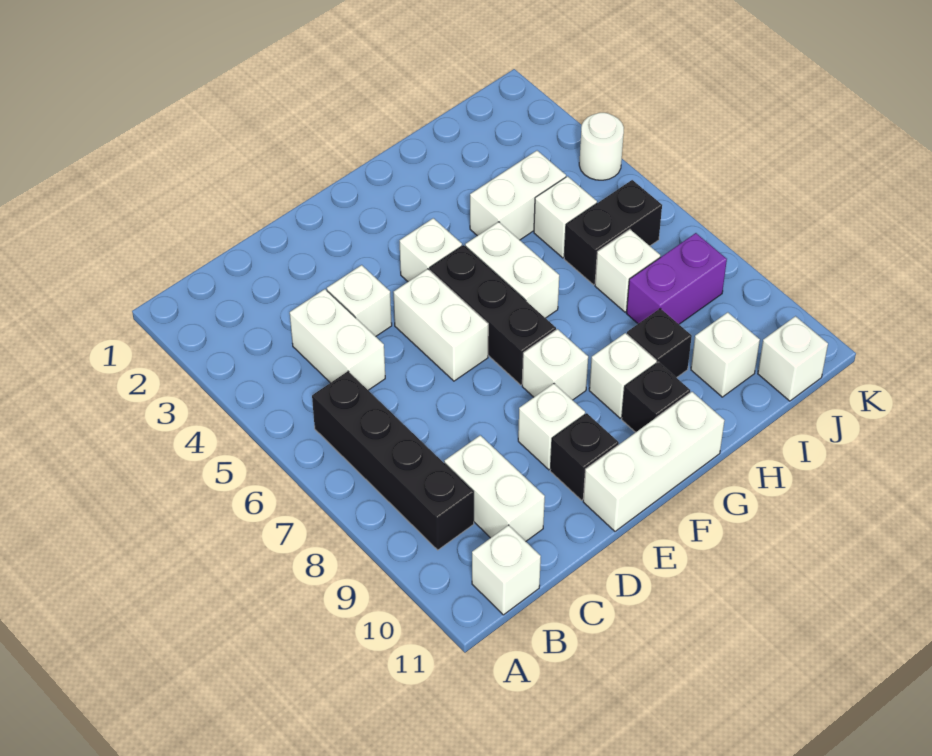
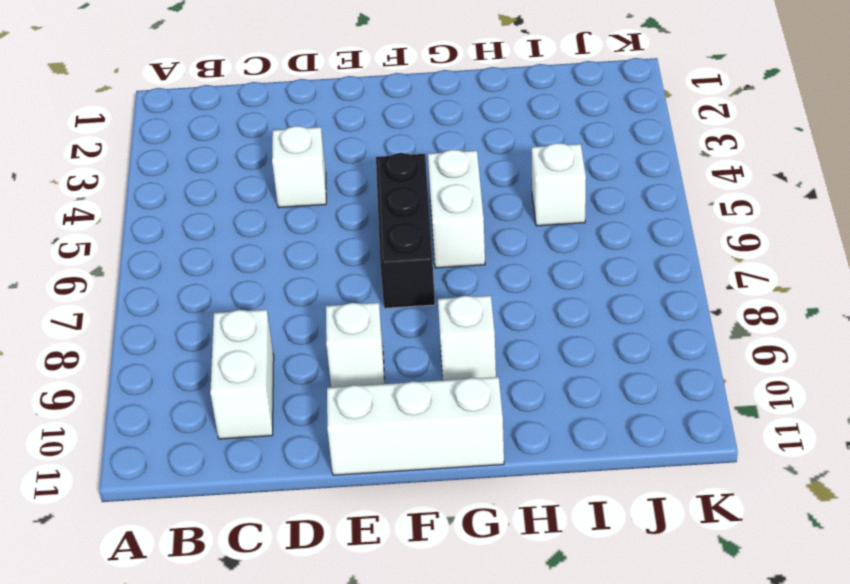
none -> black 1x4 brick [312,371,474,550]
none -> white 1x1 brick [472,525,541,615]
none -> white 1x2 brick [290,289,385,390]

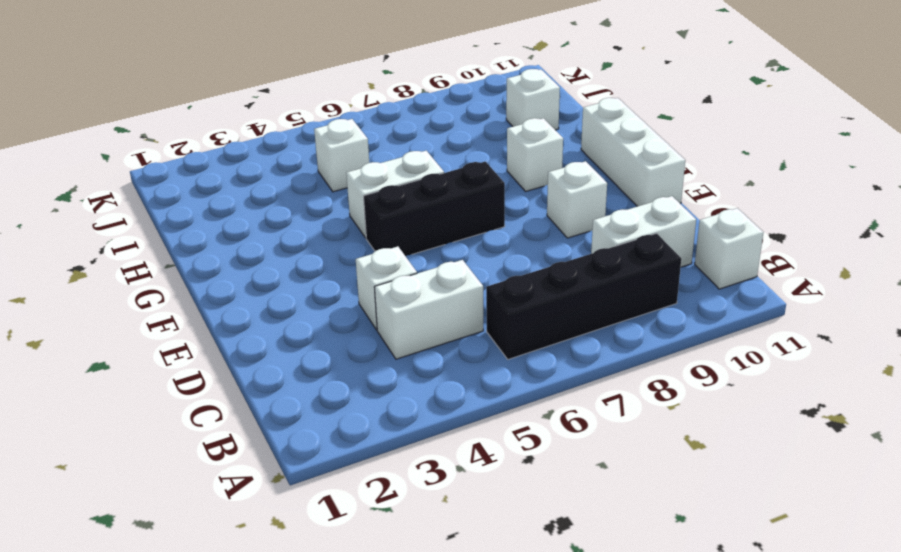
none -> white 1x2 brick [393,269,488,381]
none -> black 1x1 brick [550,413,619,500]
none -> white 1x1 brick [400,218,462,282]

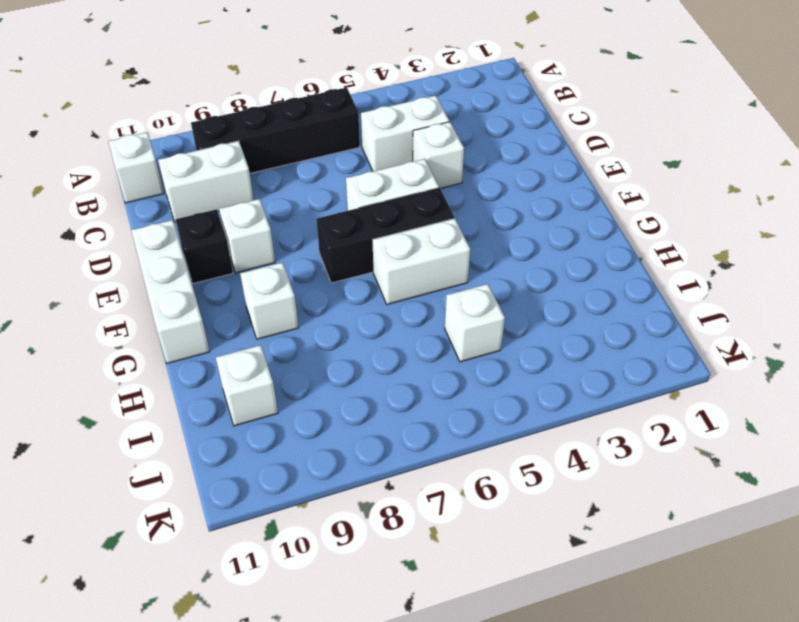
none -> white 1x1 brick [400,218,462,282]
none -> white 1x1 brick [522,329,588,400]
none -> black 1x1 brick [622,362,690,432]

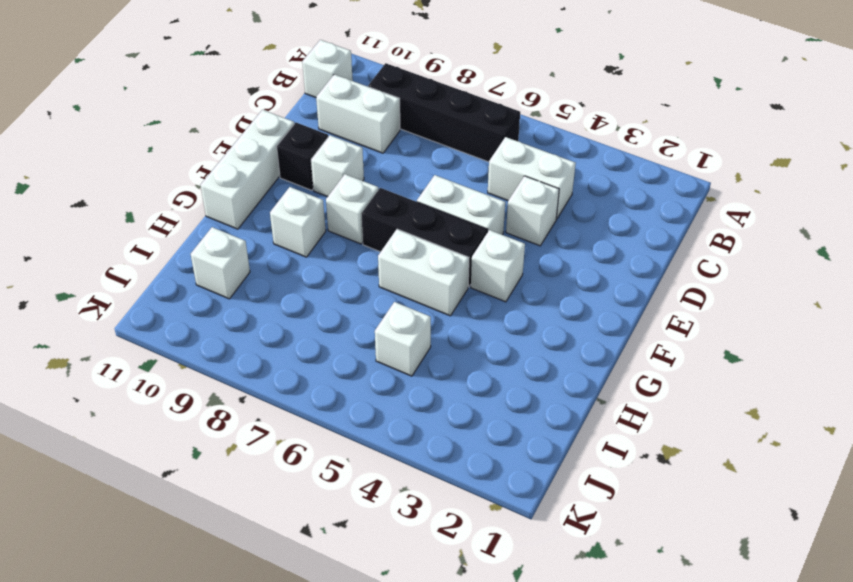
none -> black 1x1 brick [622,362,690,432]
none -> white 1x2 brick [470,151,566,240]
none -> black 1x1 brick [627,308,692,378]

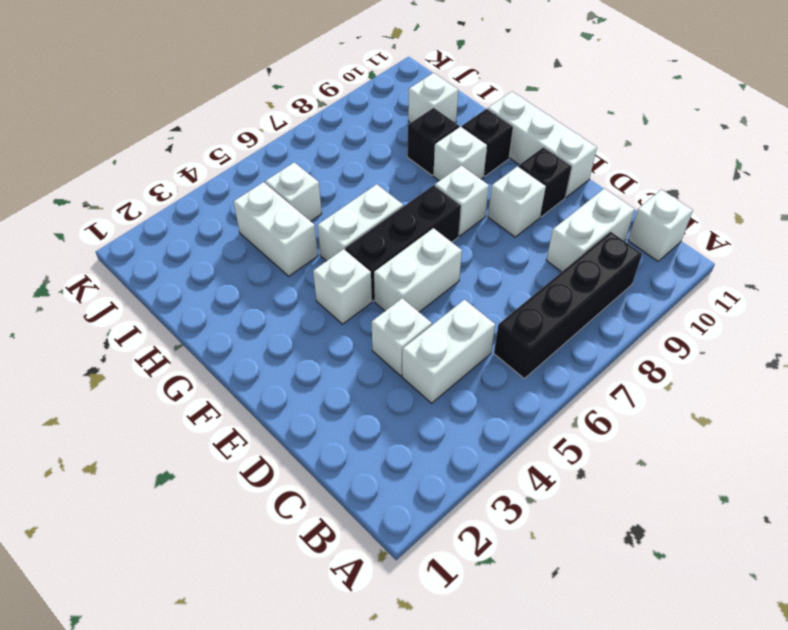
none -> black 1x2 brick [564,180,662,285]
none -> white 1x1 brick [595,229,660,312]
none -> purple 1x2 brick [626,233,727,324]

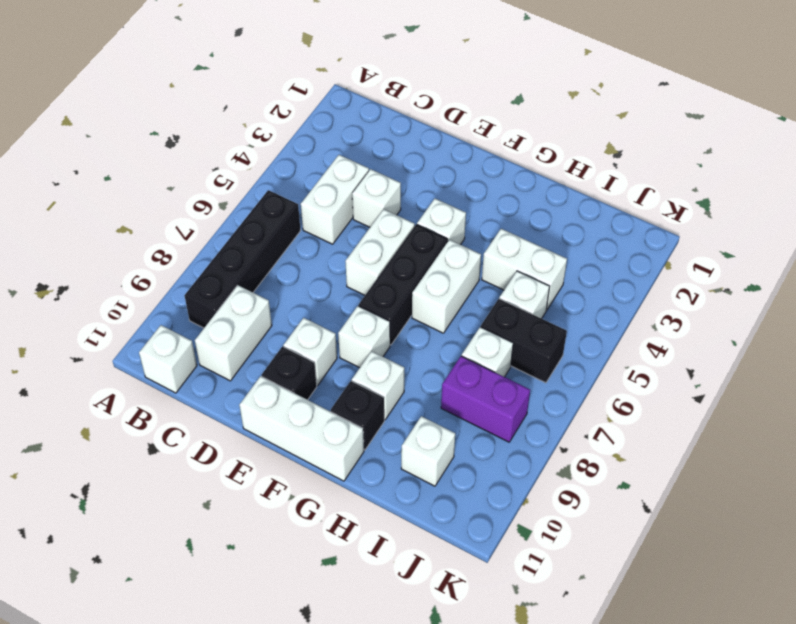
none -> black 1x1 brick [627,308,692,378]
none -> white 1x1 brick [758,316,828,401]
none -> white 1x1 round brick [579,113,624,180]

